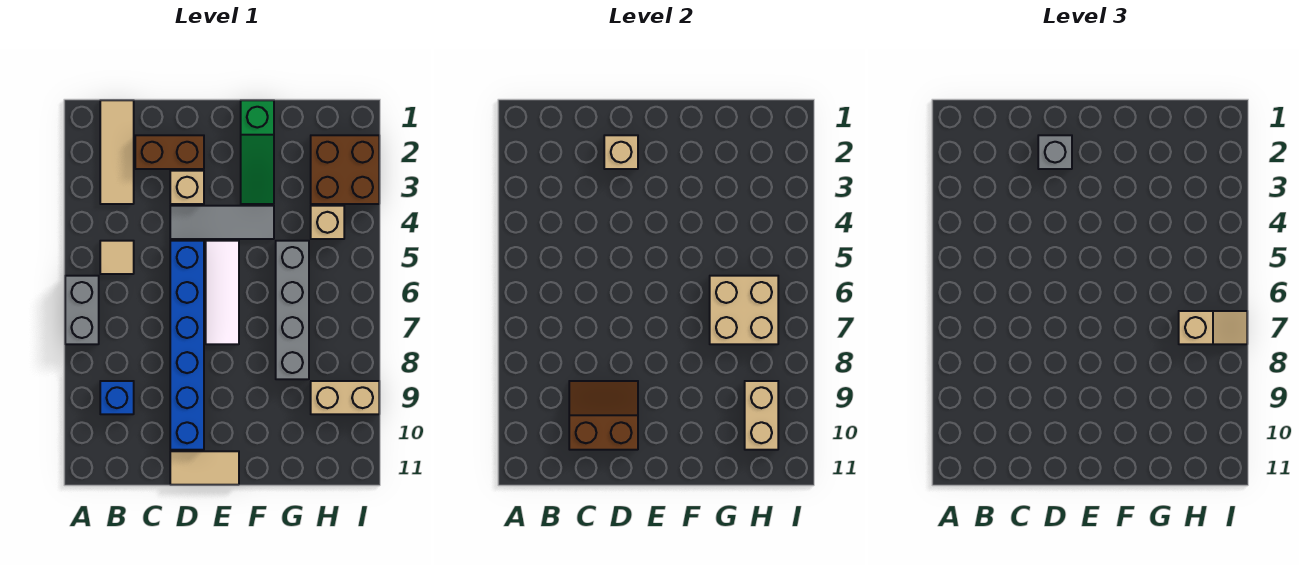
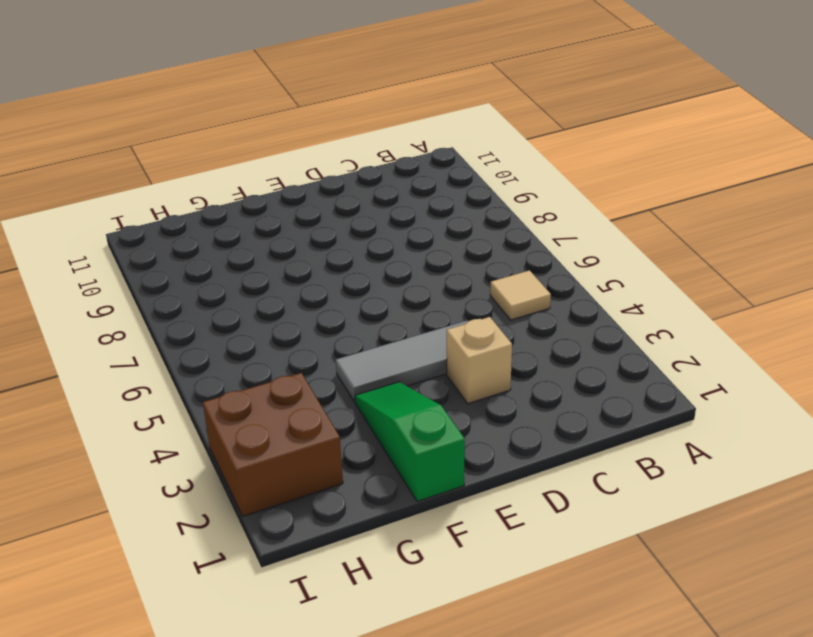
none -> grey 1x2 brick [65,276,99,344]
none -> tan 1x3 tile [100,100,134,204]
none -> blue 1x1 brick [100,381,134,414]

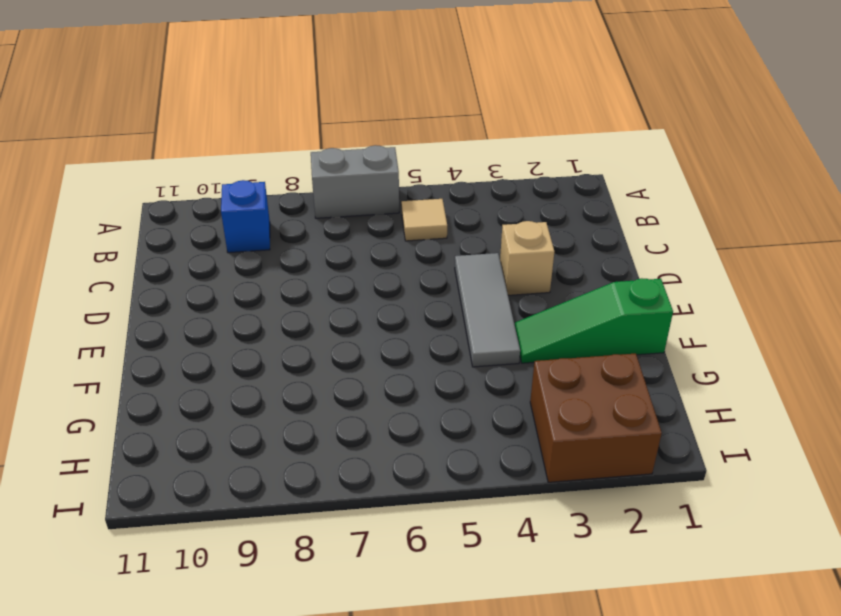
none -> tan 1x3 tile [100,100,134,204]
none -> brown 1x2 brick [135,135,204,169]
none -> blue 1x6 brick [170,241,204,450]

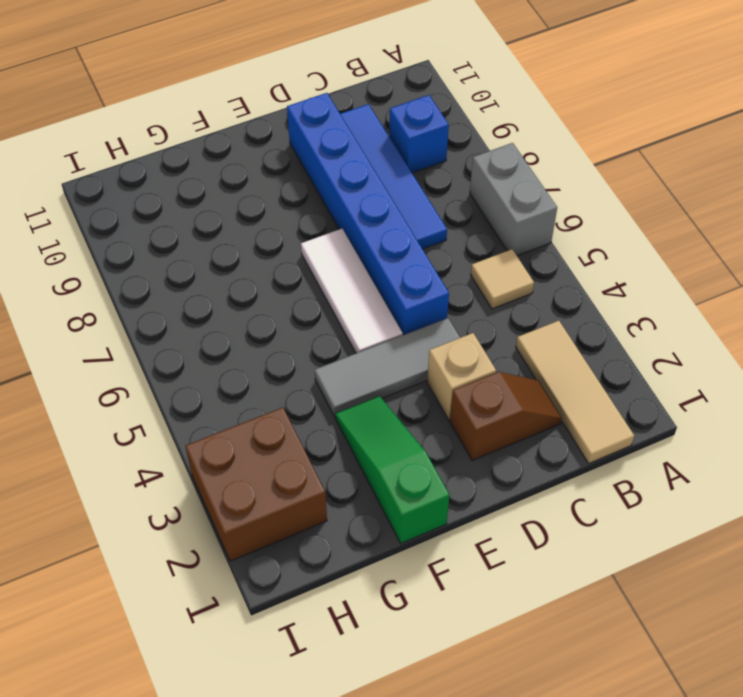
brown 1x2 slope [450,372,562,461] -> brown 1x2 brick [135,135,204,169]
blue 1x4 tile [340,104,447,249] -> none
none -> tan 1x2 tile [170,451,239,485]
none -> grey 1x4 brick [276,241,309,379]
none -> tan 1x1 brick [311,206,344,239]

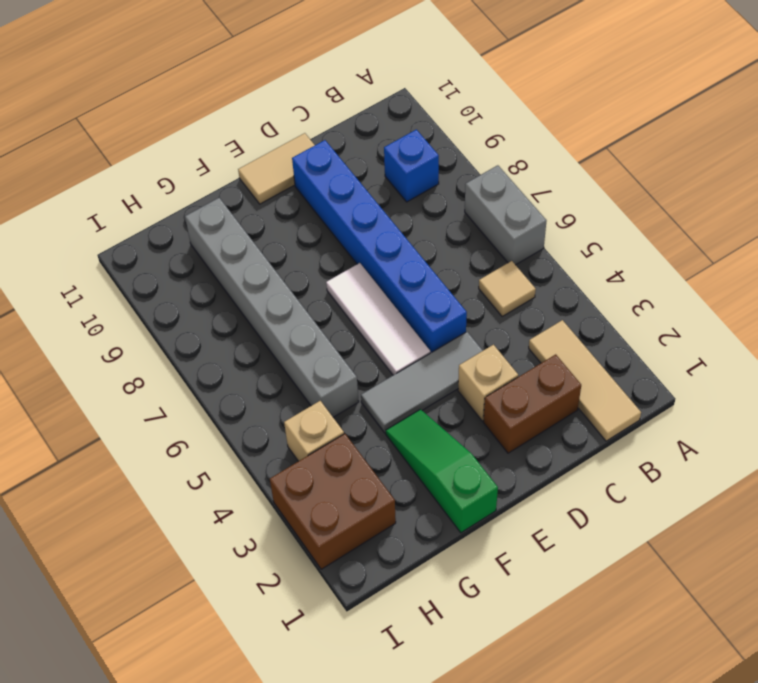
grey 1x6 brick [185,198,359,417] -> grey 1x4 brick [276,241,309,379]
none -> tan 1x2 brick [311,381,379,414]
none -> brown 2x2 slope [569,381,638,450]
none -> tan 1x1 brick [604,135,638,169]

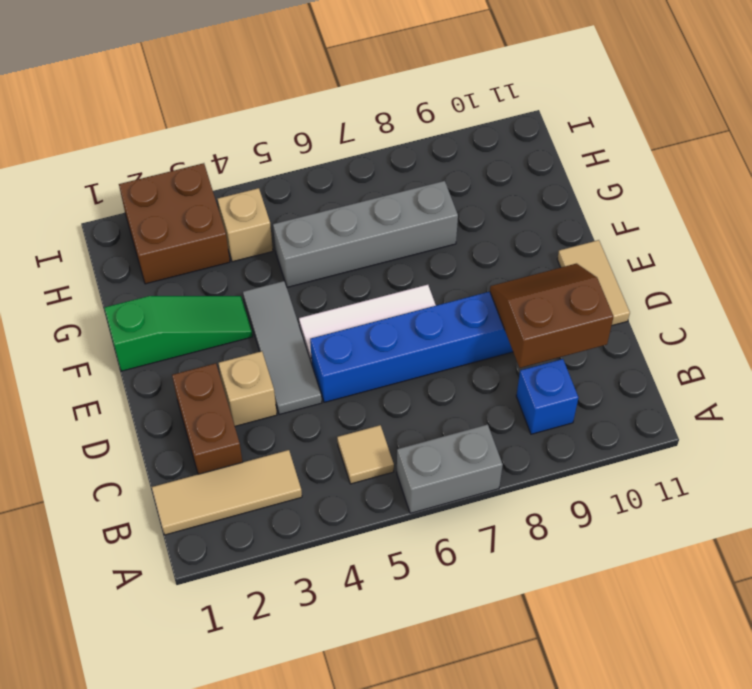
brown 2x2 slope [490,264,613,368] -> brown 2x2 slope turned to [569,381,638,450]
none -> tan 1x2 brick [311,381,379,414]
none -> tan 1x1 brick [604,135,638,169]
none -> tan 2x2 brick [710,276,778,344]

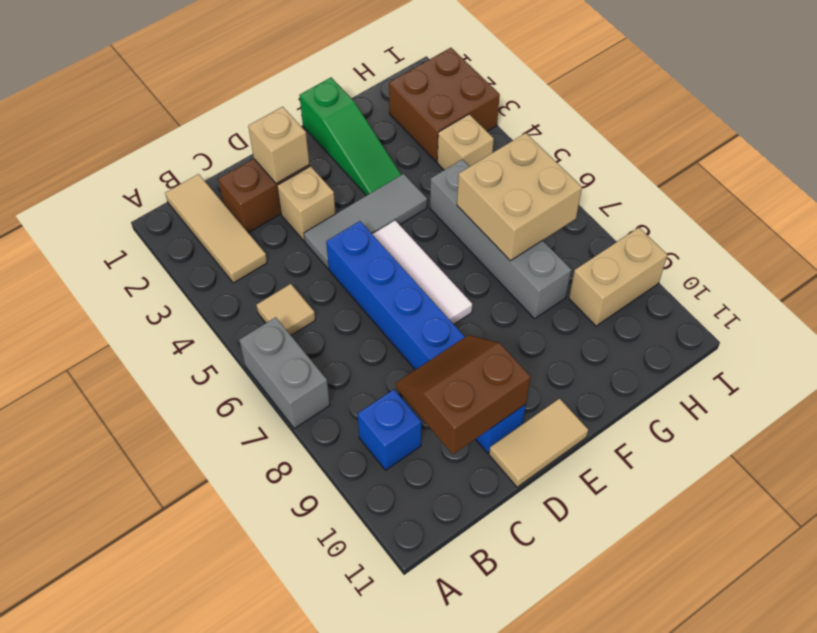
none -> tan 1x2 brick [745,381,778,450]
none -> grey 1x1 brick [1038,135,1072,169]
none -> tan 1x2 slope [1179,311,1247,344]

